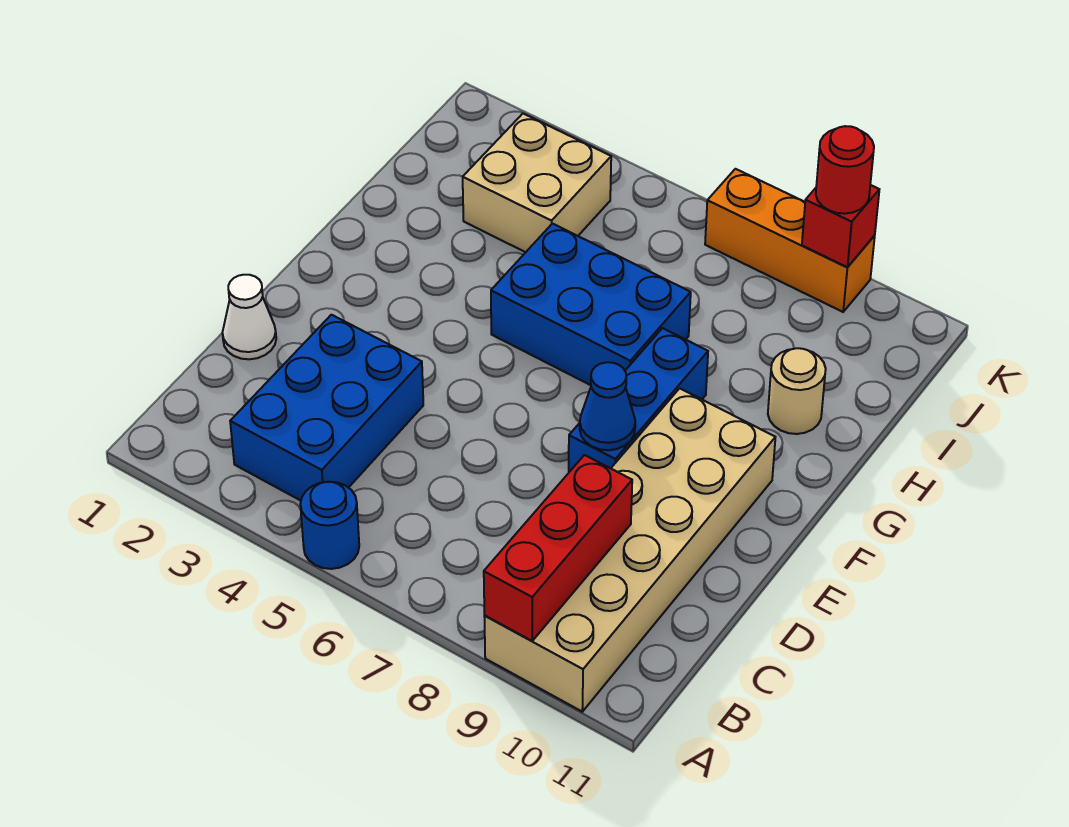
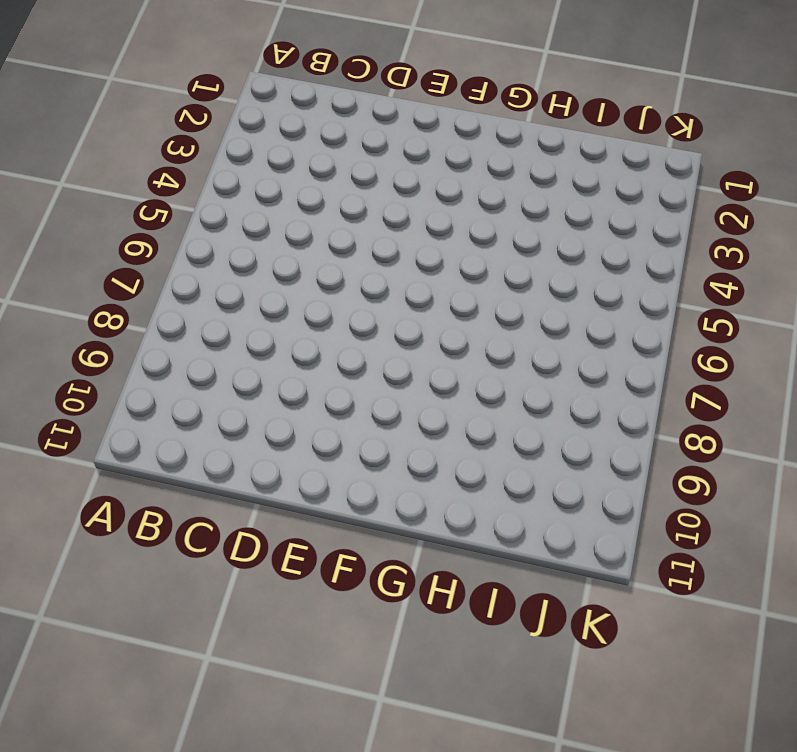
none -> blue 1x1 round brick [300,482,359,569]
none -> tan 2x6 brick [484,388,775,712]
none -> blue 2x3 brick [230,315,423,501]

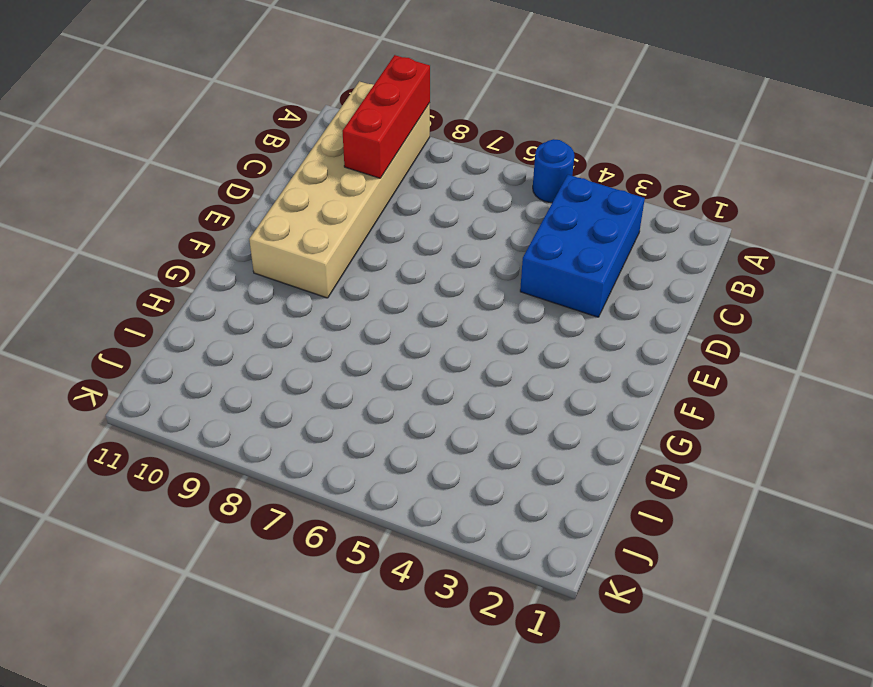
none -> white 1x1 cone [222,275,276,359]
none -> blue 1x3 brick [569,328,708,472]
none -> blue 2x3 brick [491,224,691,385]

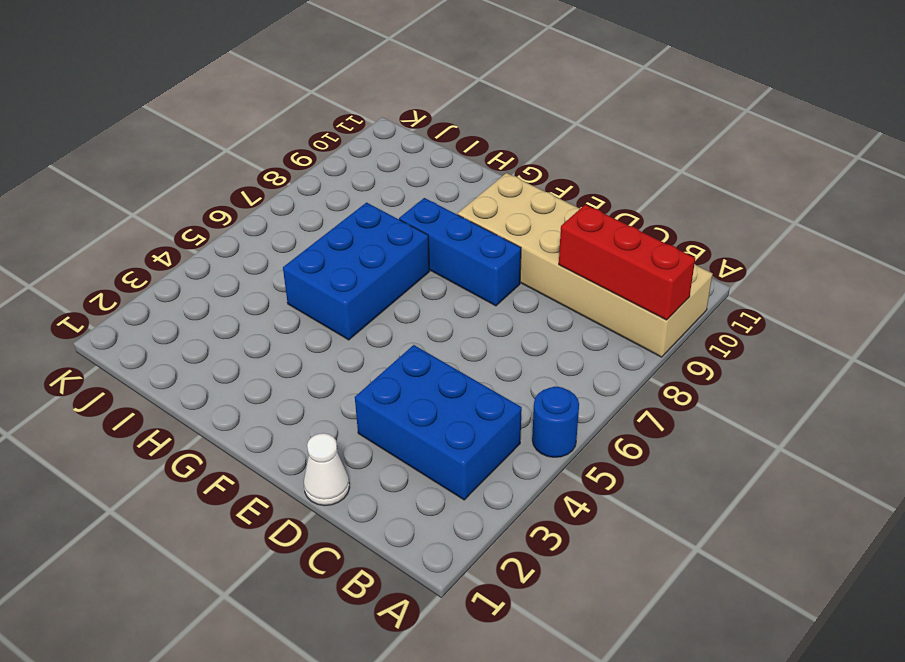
none -> tan 1x1 round brick [768,348,826,434]
none -> tan 2x2 brick [463,114,611,252]
none -> orange 1x3 brick [705,169,875,312]

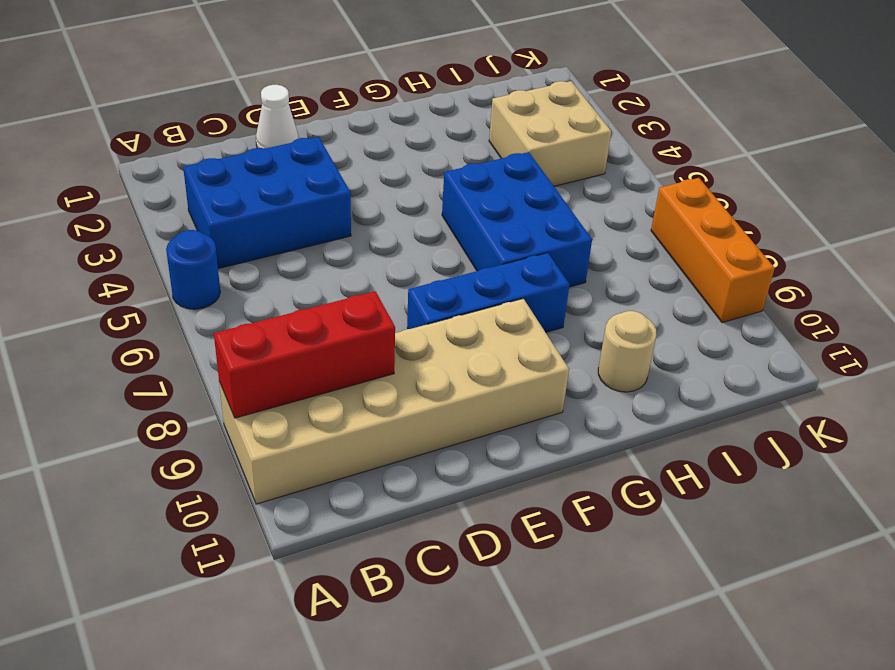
none -> blue 1x1 cone [580,362,635,450]
none -> red 1x1 brick [802,185,879,267]
none -> red 1x1 round brick [816,126,874,214]

